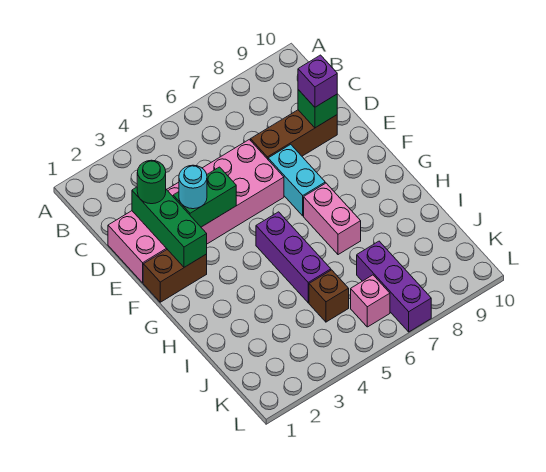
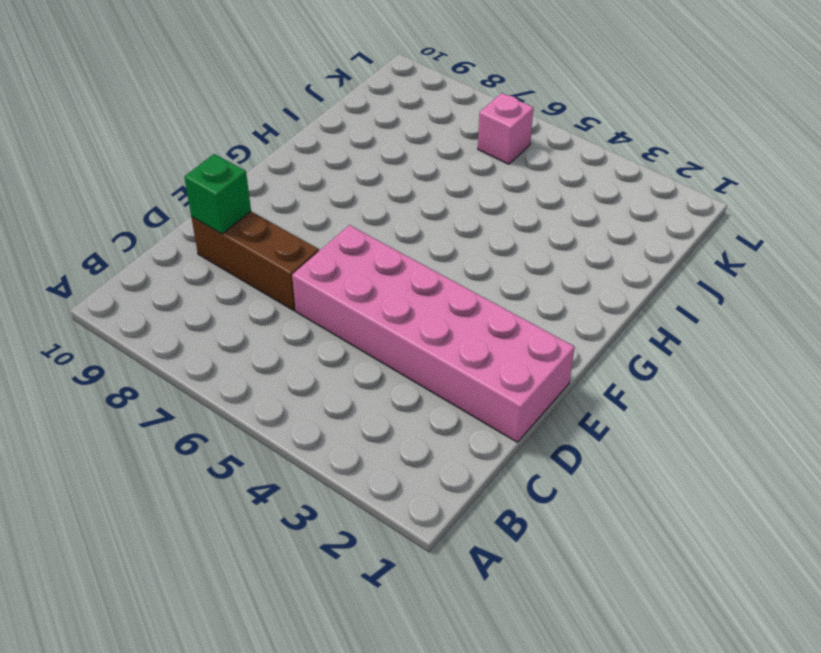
none -> cyan 1x2 brick [268,144,325,216]
none -> brown 1x2 brick [143,249,207,302]
none -> purple 1x3 brick [256,212,331,303]

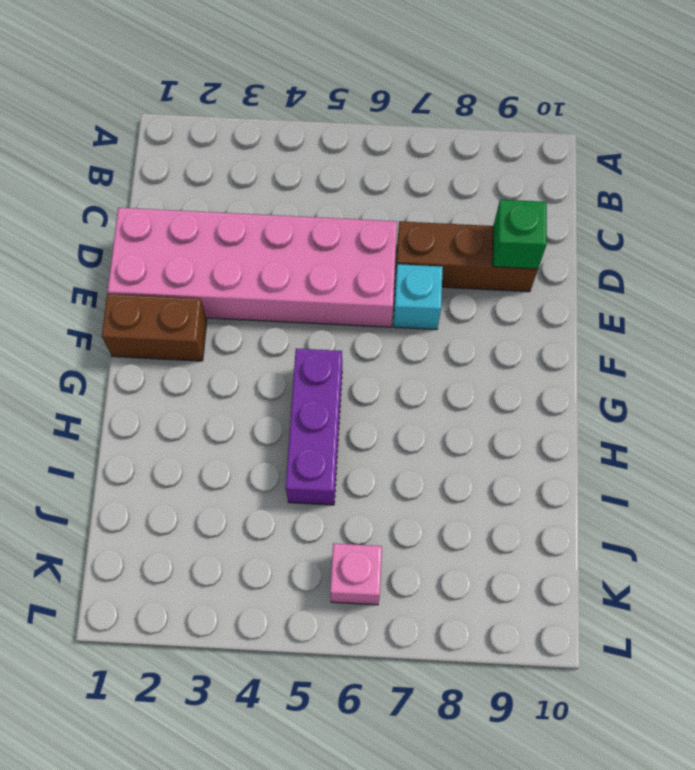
cyan 1x1 brick [393,264,443,330] -> cyan 1x2 brick [268,144,325,216]
none -> pink 1x2 brick [304,183,361,255]
none -> brown 1x1 brick [309,270,349,322]
none -> purple 1x3 brick [357,241,431,332]

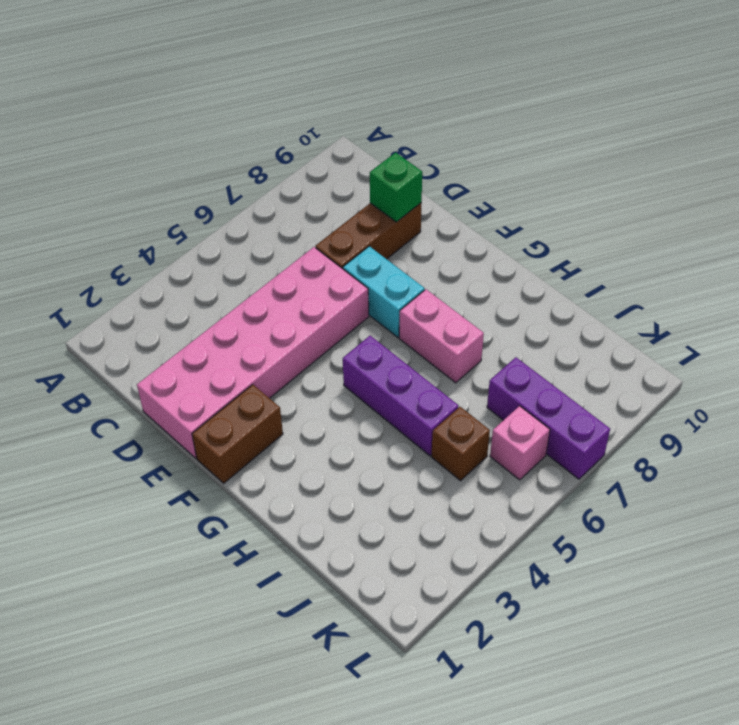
none -> green 1x3 brick [132,187,207,267]
none -> green 1x2 brick [173,167,236,227]
none -> green 1x1 round brick [137,160,166,204]

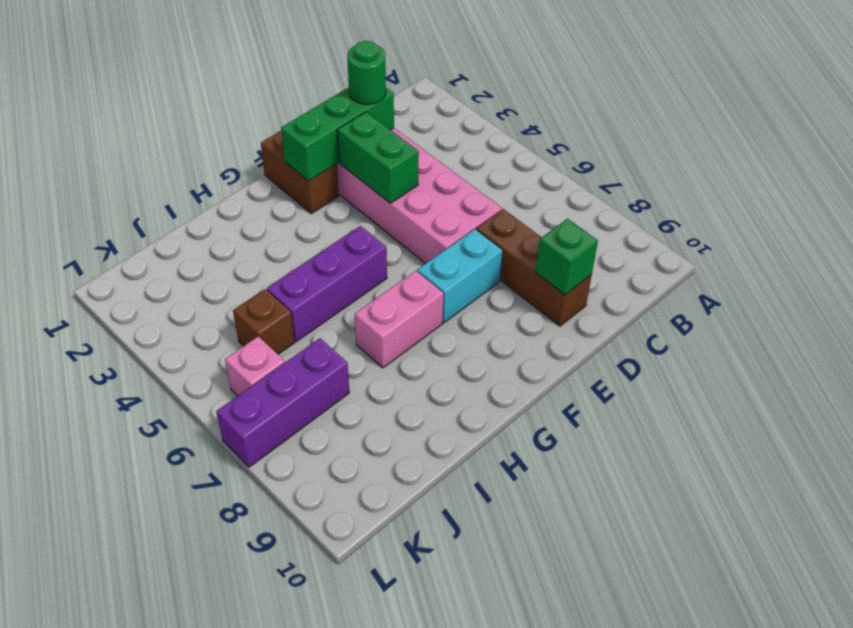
none -> purple 1x1 brick [298,55,337,107]
none -> cyan 1x1 round brick [179,165,207,209]

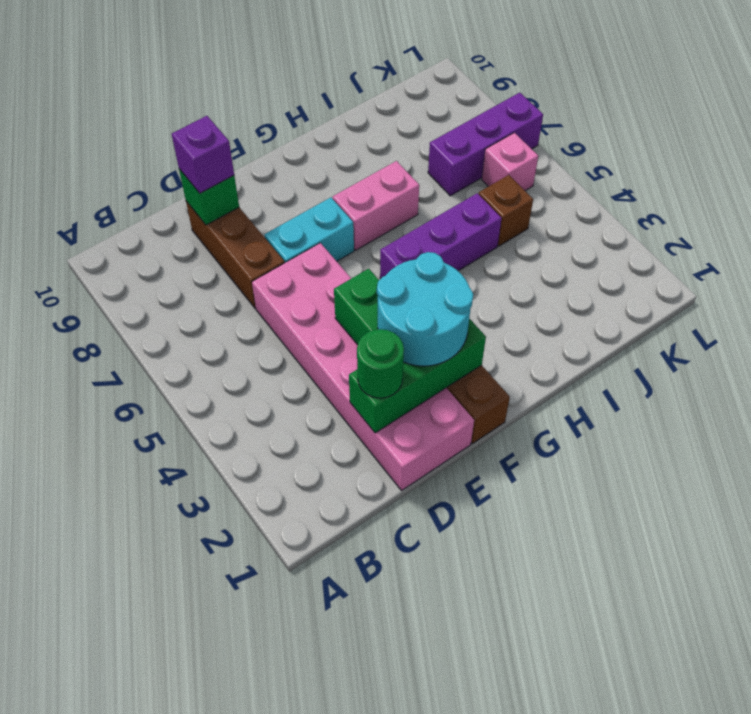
cyan 2x2 round brick [377,252,473,366] -> cyan 1x1 round brick [179,165,207,209]

